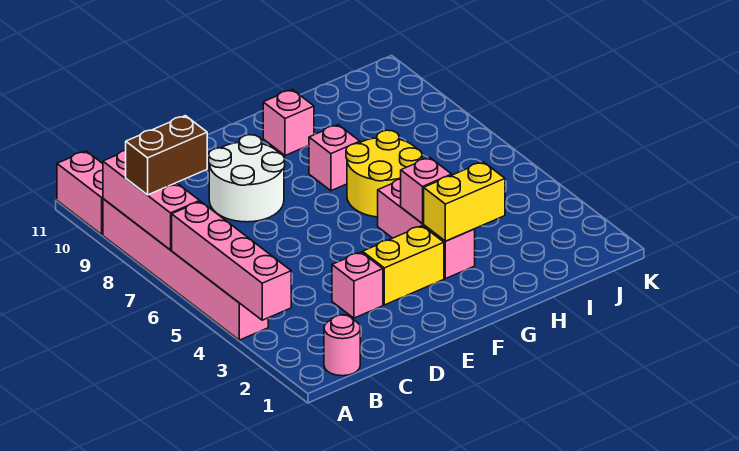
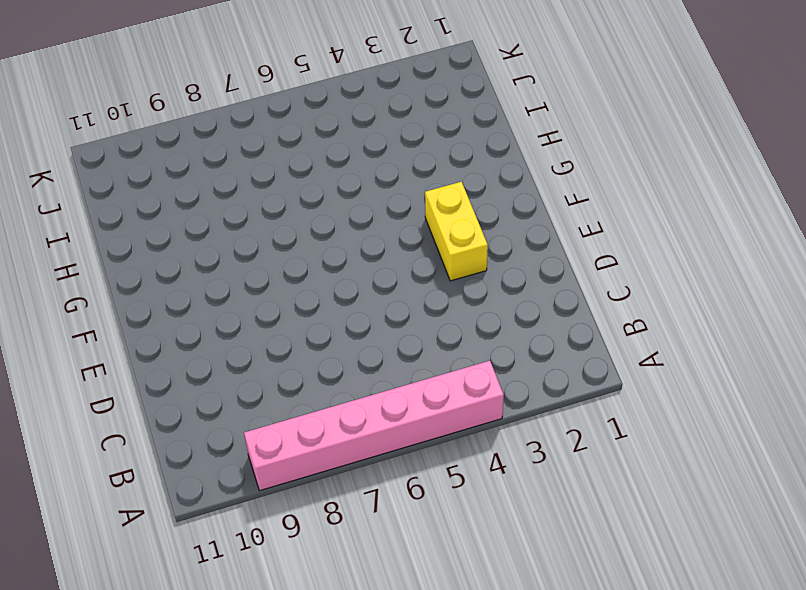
none -> pink 1x2 brick [57,151,103,235]
none -> pink 1x1 round brick [324,315,360,376]
none -> pink 1x1 brick [332,252,383,318]

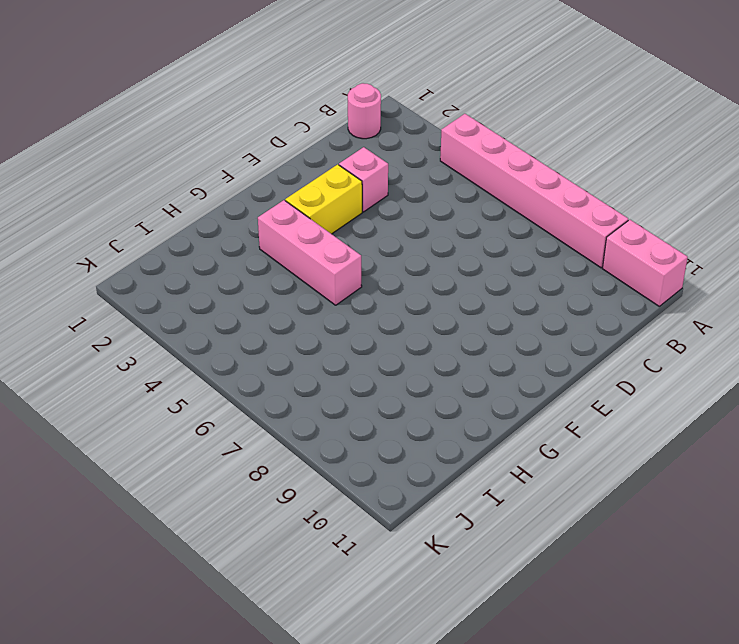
none -> white 2x2 round brick [209,135,285,222]
none -> yellow 2x2 round brick [346,130,422,217]
none -> pink 1x1 brick [309,125,360,191]

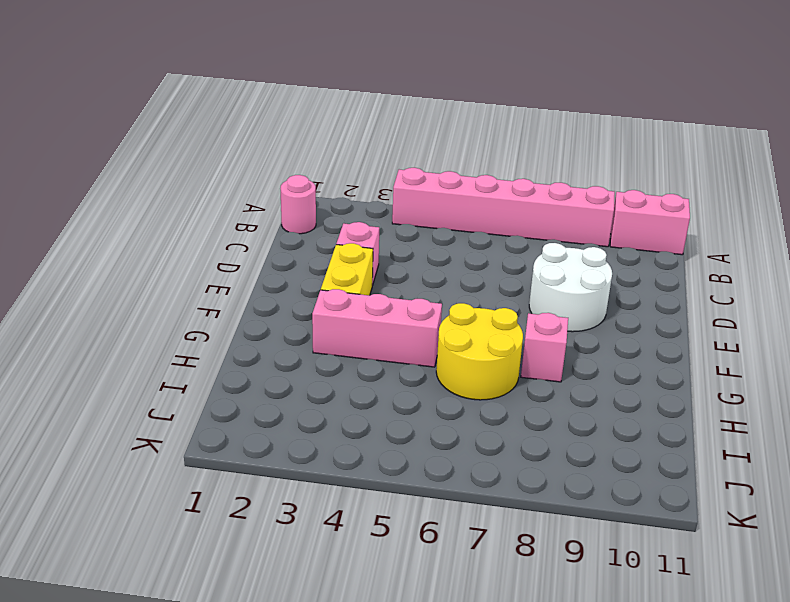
none -> pink 1x1 brick [263,89,314,156]
none -> pink 1x4 brick [172,201,291,320]
none -> pink 1x3 brick [103,150,200,250]

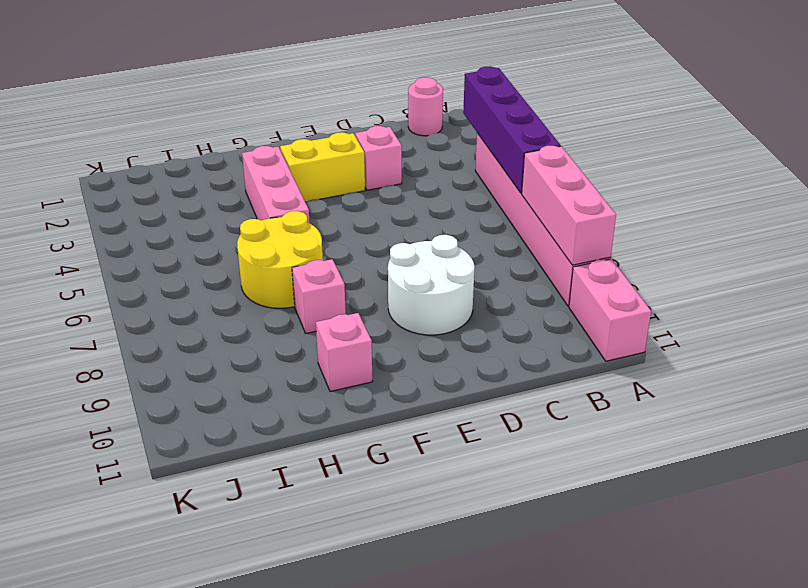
purple 1x4 brick [463,66,561,193] -> pink 1x4 brick [172,201,291,320]
none -> yellow 1x2 brick [424,162,505,241]
none -> pink 1x1 brick [401,157,452,224]
none -> brown 1x2 brick [126,116,207,195]

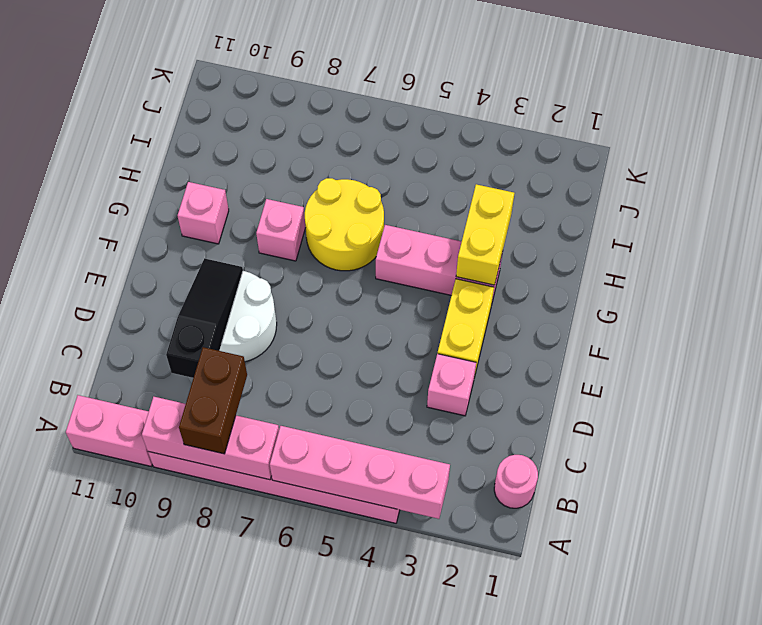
black 1x3 slope [166,259,243,378] -> none
none -> pink 1x1 brick [401,157,452,224]

